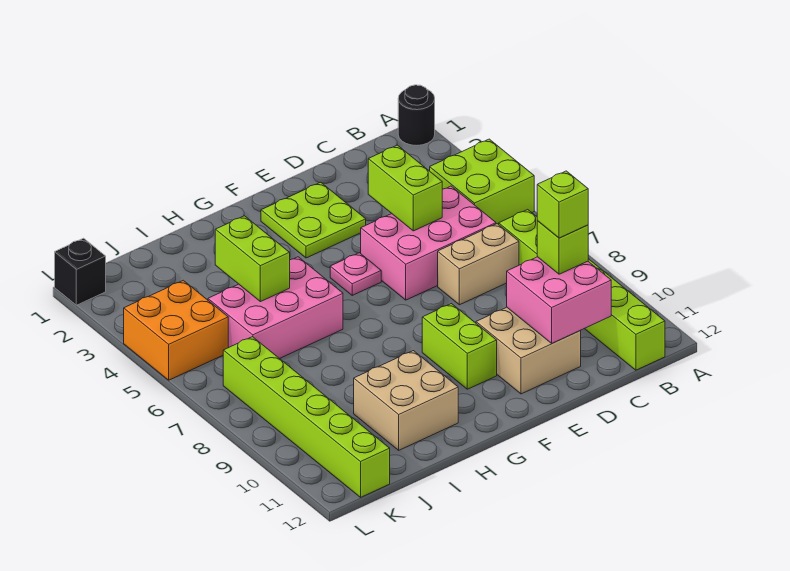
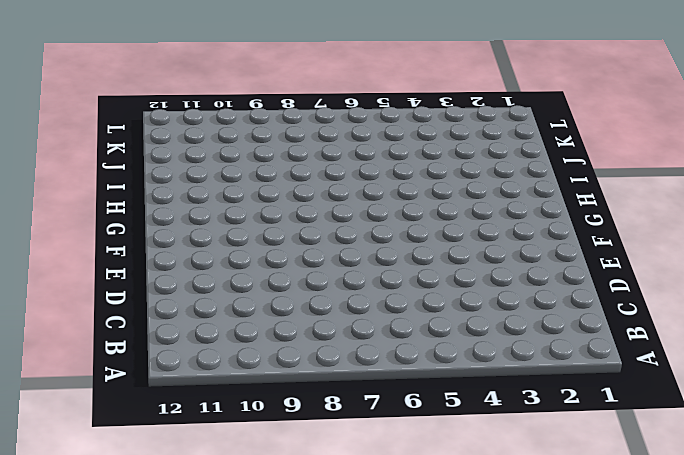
none -> black 1x1 round brick [398,85,435,145]
none -> lime 2x2 brick [430,139,534,225]
none -> lime 1x6 brick [499,210,665,370]

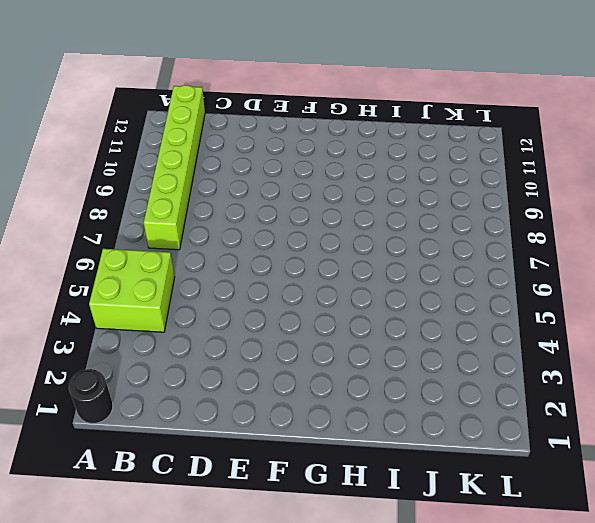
none -> pink 2x3 brick [361,186,496,300]
none -> tan 1x2 brick [438,224,519,305]
none -> tan 2x2 brick [476,307,581,394]

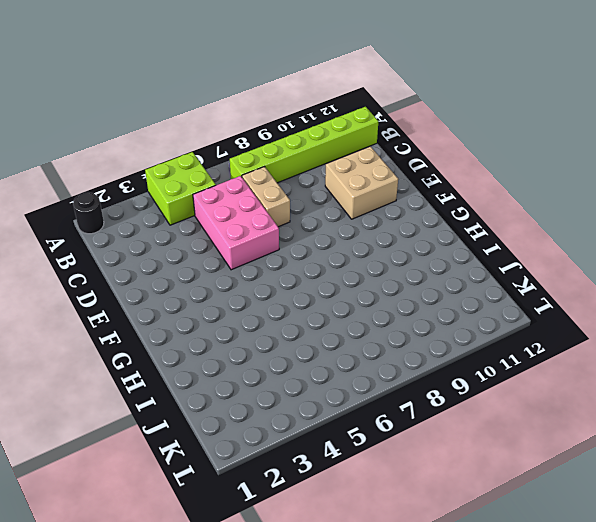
none -> lime 2x2 plate [261,182,366,258]
none -> pink 1x1 plate [330,253,381,295]
none -> lime 1x2 brick [422,304,497,389]

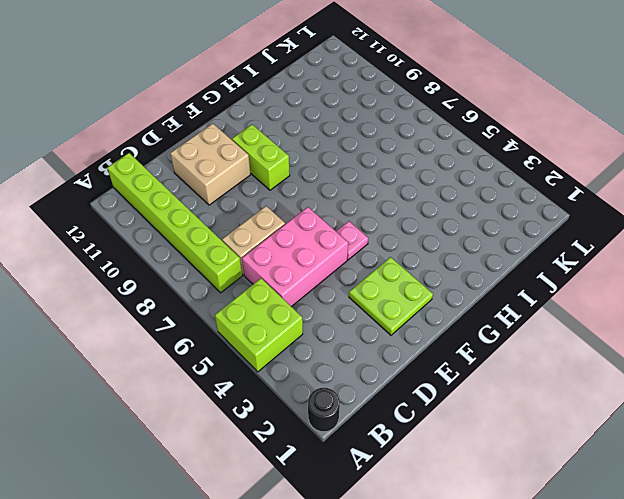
none -> pink 2x3 brick [208,257,343,359]
none -> tan 2x2 brick [354,351,458,450]
none -> orange 2x2 brick [124,280,228,380]

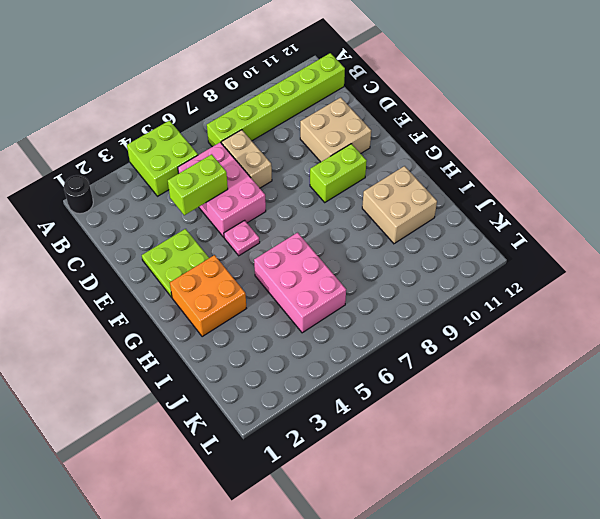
orange 2x2 brick [170,255,246,337] -> orange 2x2 brick moved to [124,280,228,380]
none -> lime 1x6 brick [223,337,390,497]
none -> black 1x1 brick [55,238,106,305]
none -> pink 2x2 brick [507,257,611,343]

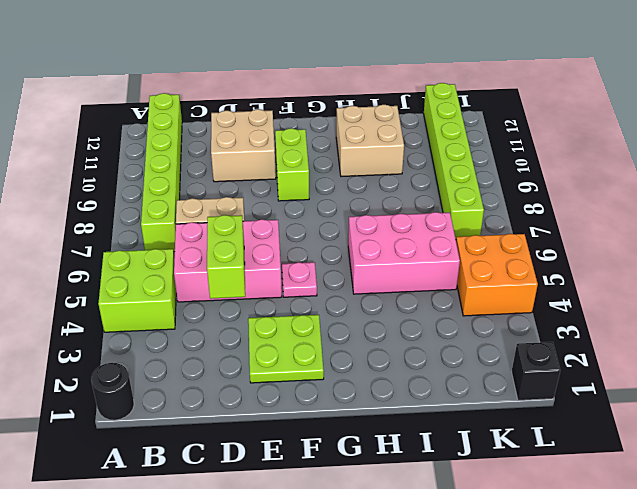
none -> pink 2x2 brick [507,257,611,343]
none -> lime 1x2 brick [215,216,290,302]
none -> lime 1x1 brick [537,221,588,274]

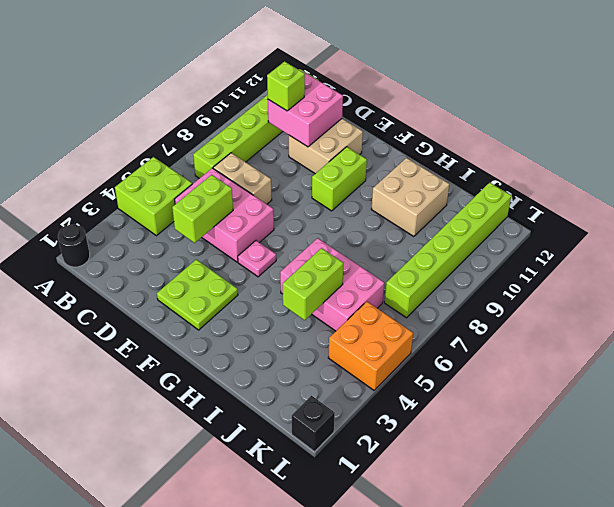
none -> lime 1x1 brick [537,171,588,238]

